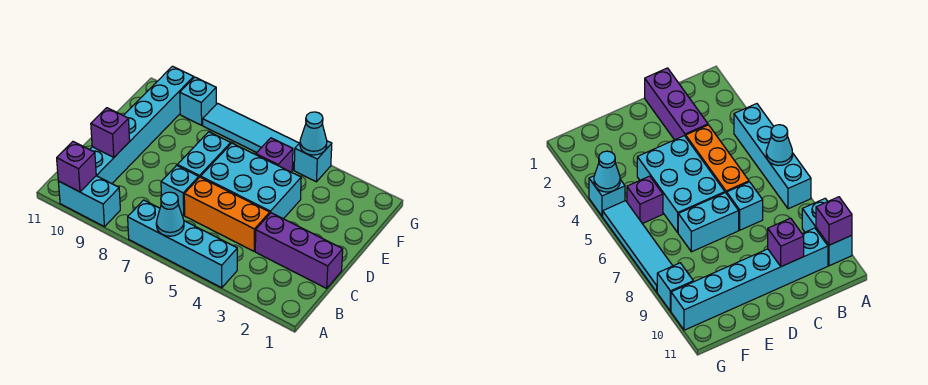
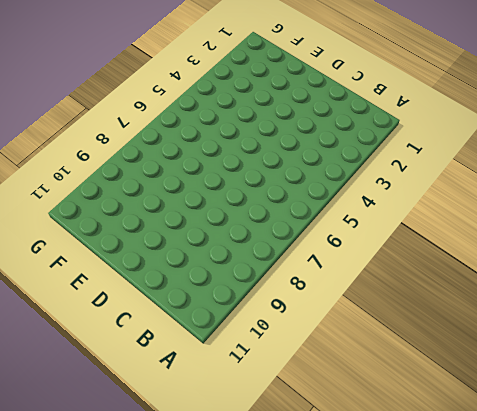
none -> cyan 1x4 brick [128,200,237,288]
none -> cyan 1x2 brick [58,176,120,227]
none -> cyan 1x6 brick [90,66,194,184]

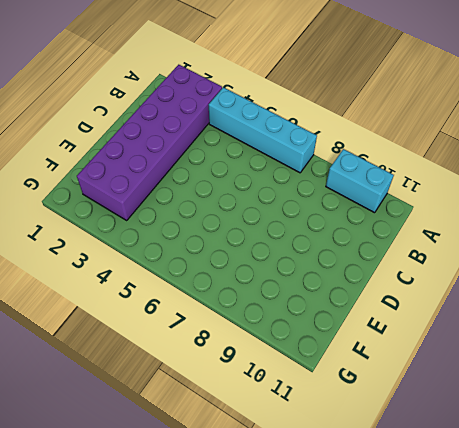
purple 2x6 brick [77,65,222,220] -> purple 1x3 brick [255,213,343,288]
none -> cyan 1x6 brick [90,66,194,184]
none -> orange 1x3 brick [184,177,270,251]
none -> cyan 1x1 brick [161,165,199,215]

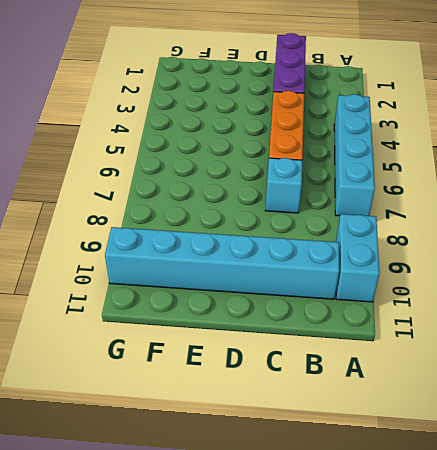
none -> cyan 2x3 brick [201,143,301,219]
none -> cyan 1x2 brick [177,132,231,177]
none -> purple 1x1 brick [256,138,293,172]

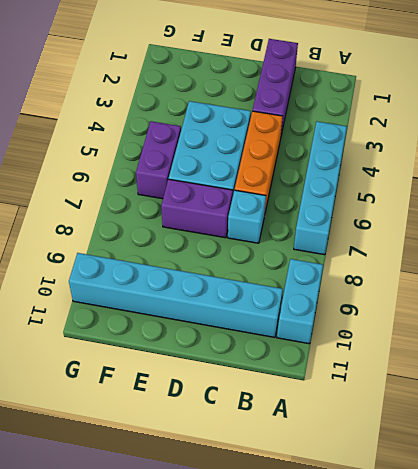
purple 1x2 brick [161,179,233,238] -> cyan 1x2 brick [177,132,231,177]
purple 1x2 brick [136,121,181,199] -> purple 1x1 brick [256,138,293,172]
none -> cyan 1x1 brick [294,141,332,182]
none -> cyan 1x4 tile [203,103,299,170]
none -> cyan 1x1 brick [180,77,216,125]

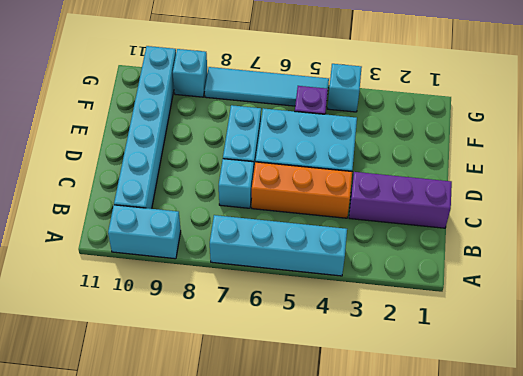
none -> cyan 1x1 cone [156,192,184,236]
none -> purple 1x1 brick [57,142,96,192]
none -> purple 1x1 brick [91,108,130,157]

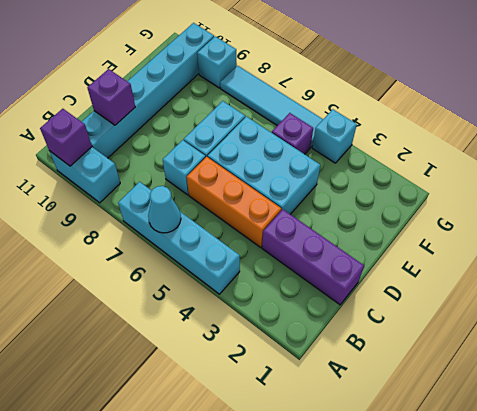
none -> cyan 1x1 cone [300,112,327,155]

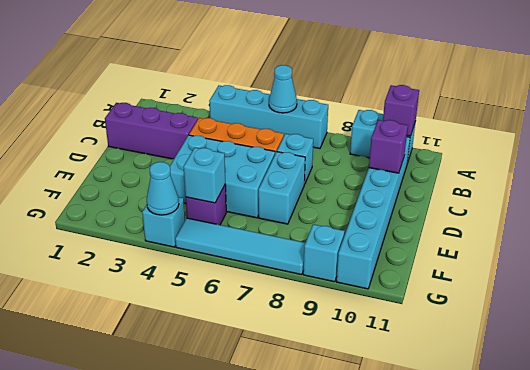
cyan 1x1 brick [183,148,225,203] -> none

